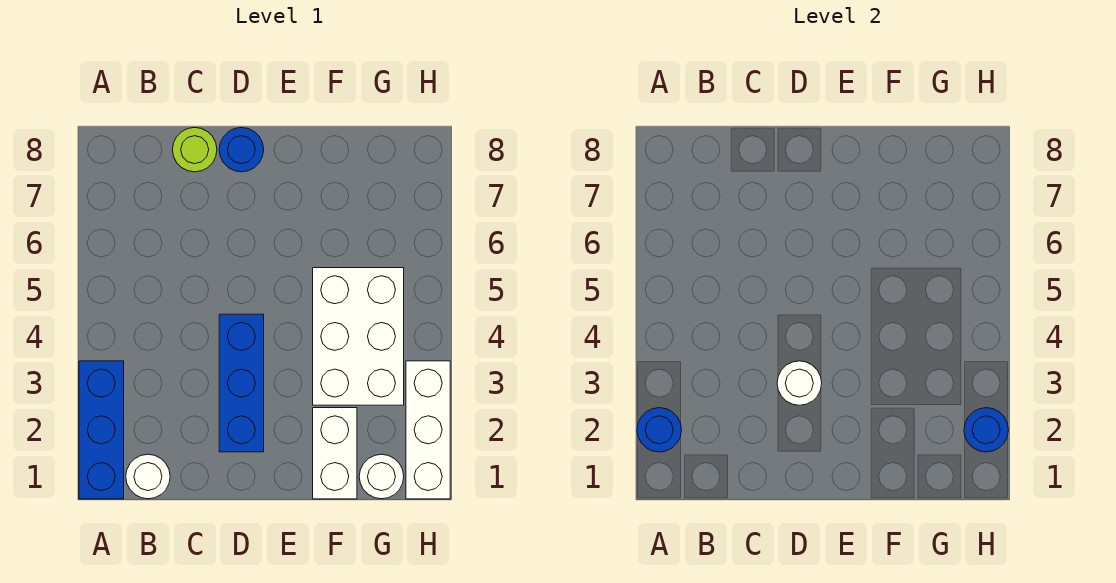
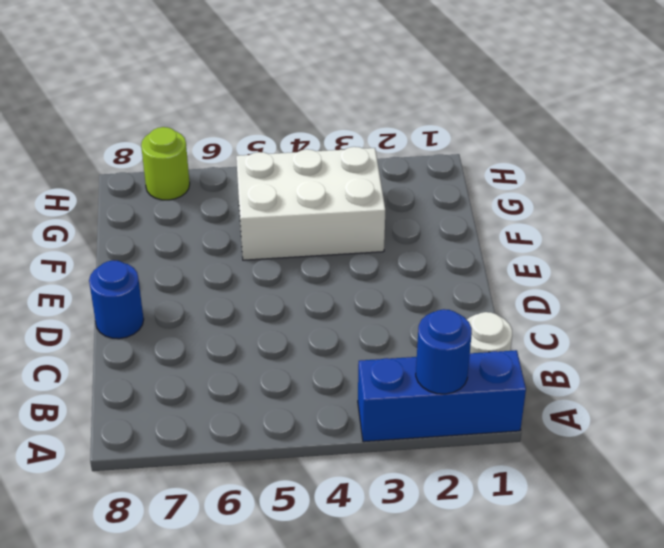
lime 1x1 round brick [141,127,190,200] -> lime 1x1 round brick moved to [173,128,217,172]
none -> blue 1x3 brick [219,314,264,452]
none -> white 1x2 brick [313,408,357,499]
none -> white 1x1 round brick [359,454,404,499]

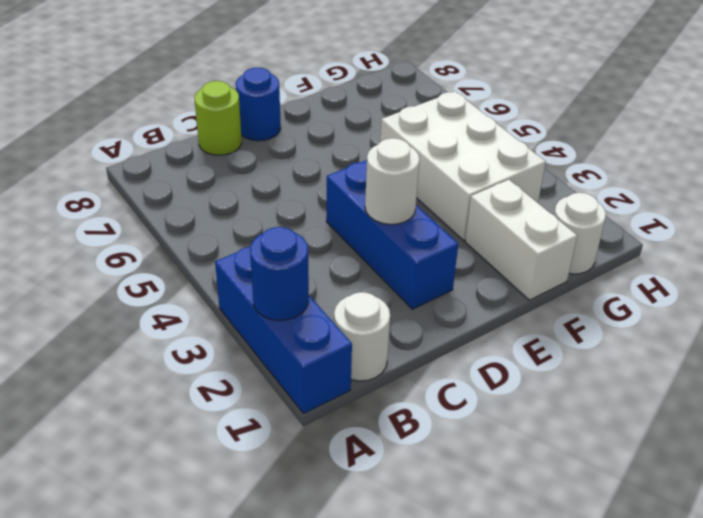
none -> white 1x3 brick [406,361,450,499]
none -> blue 1x1 round brick [964,408,1008,452]

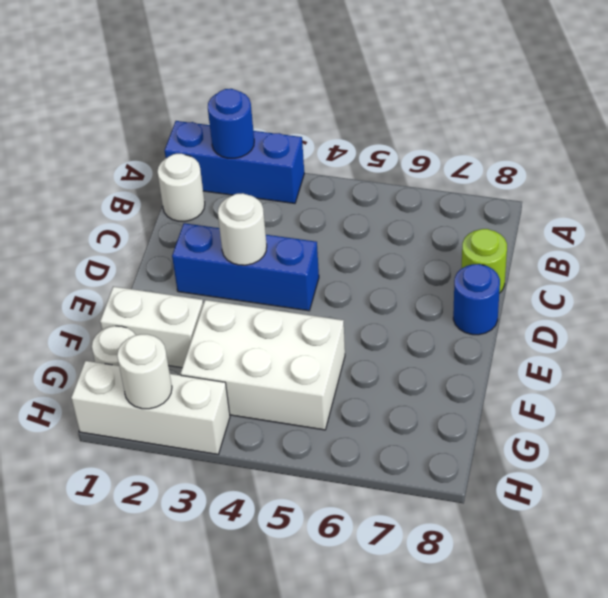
white 1x1 round brick [117,334,172,409] -> blue 1x1 round brick [964,408,1008,452]

